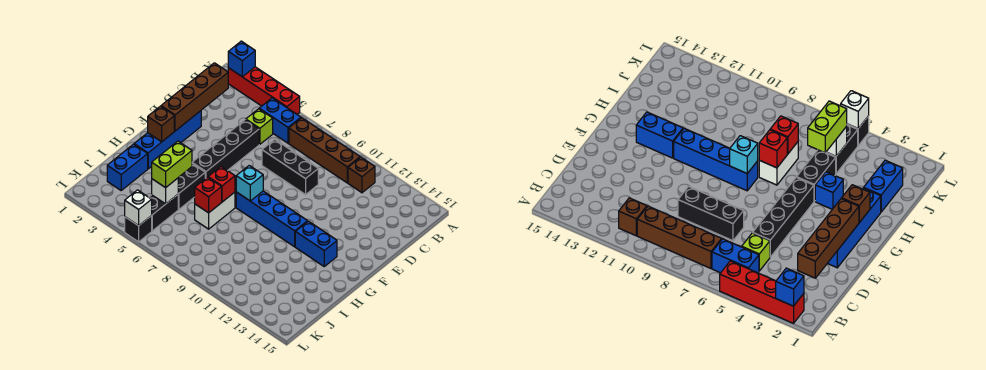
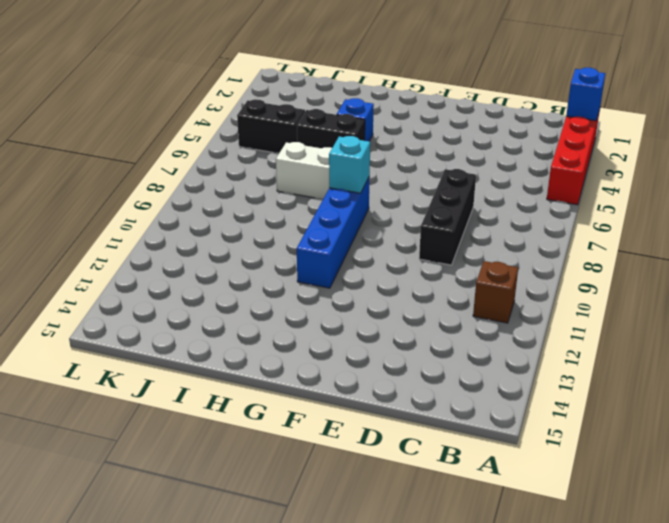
none -> blue 1x2 brick [259,98,301,143]
none -> brown 1x4 brick [289,118,360,183]
none -> lime 1x1 brick [246,109,273,144]

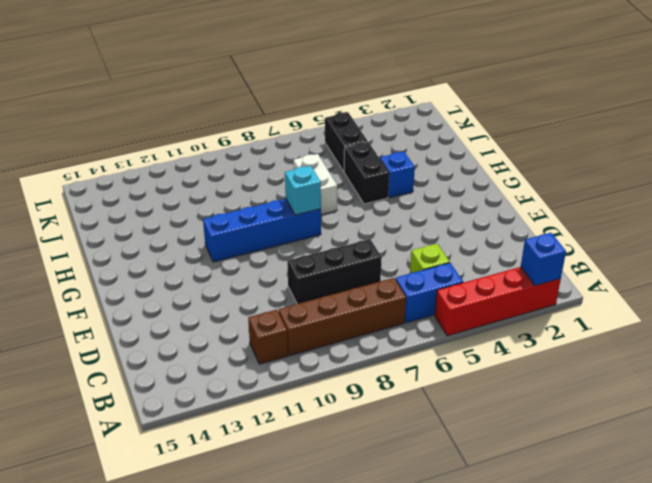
none -> black 1x4 brick [192,120,259,179]
none -> blue 1x4 brick [134,111,201,169]
none -> blue 1x2 brick [295,221,337,266]

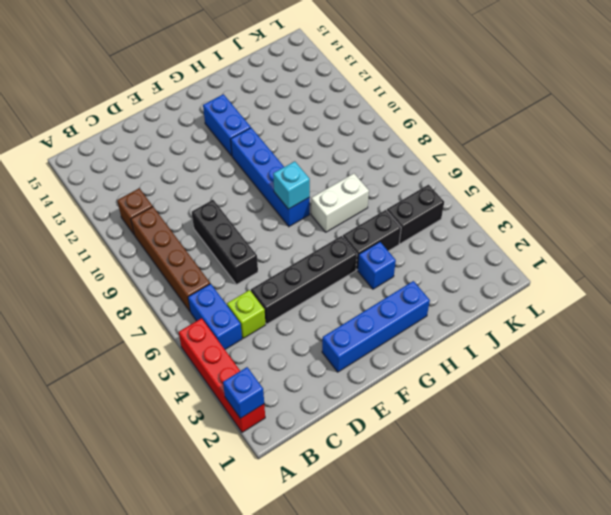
none -> blue 1x2 brick [107,144,148,190]
none -> black 1x1 brick [125,216,152,242]
none -> brown 1x4 brick [161,63,228,131]

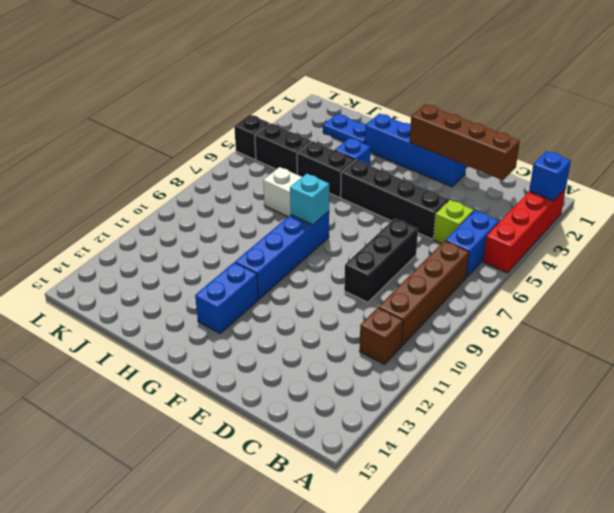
blue 1x2 plate [323,114,366,144] -> blue 1x2 brick [107,144,148,190]
none -> brown 1x1 brick [148,106,174,142]
none -> red 1x1 brick [208,167,235,202]
none -> red 1x1 brick [195,177,222,213]

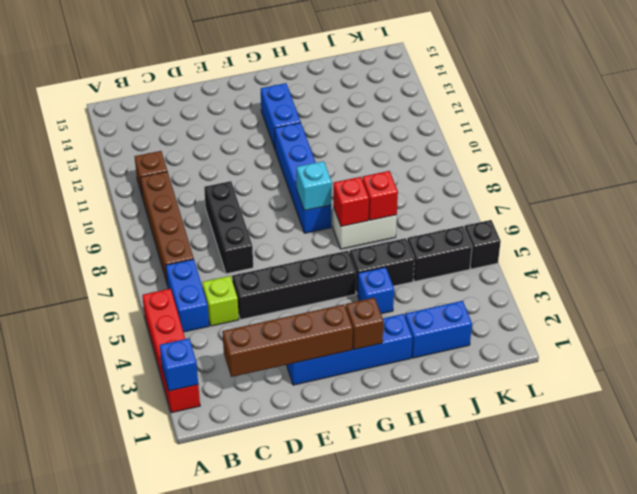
none -> white 1x1 brick [152,178,178,204]
none -> white 1x1 brick [125,190,152,226]
none -> lime 1x2 brick [152,141,192,188]

